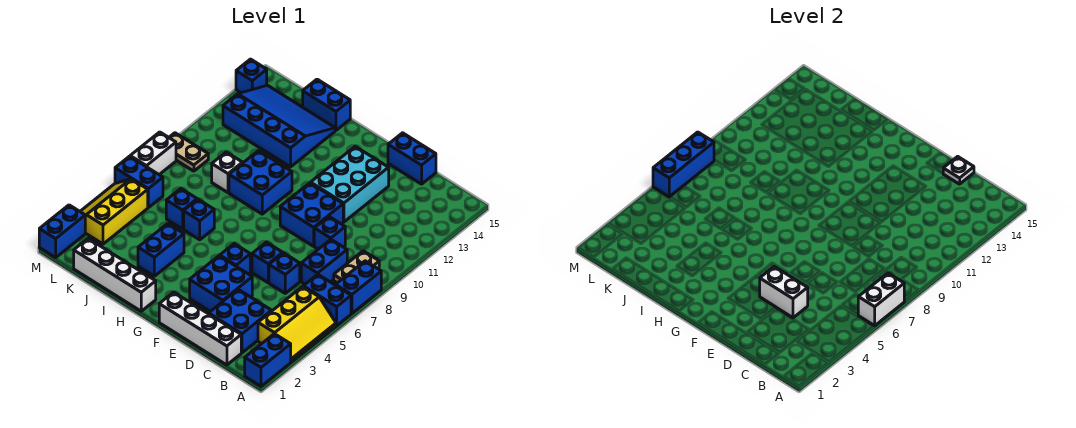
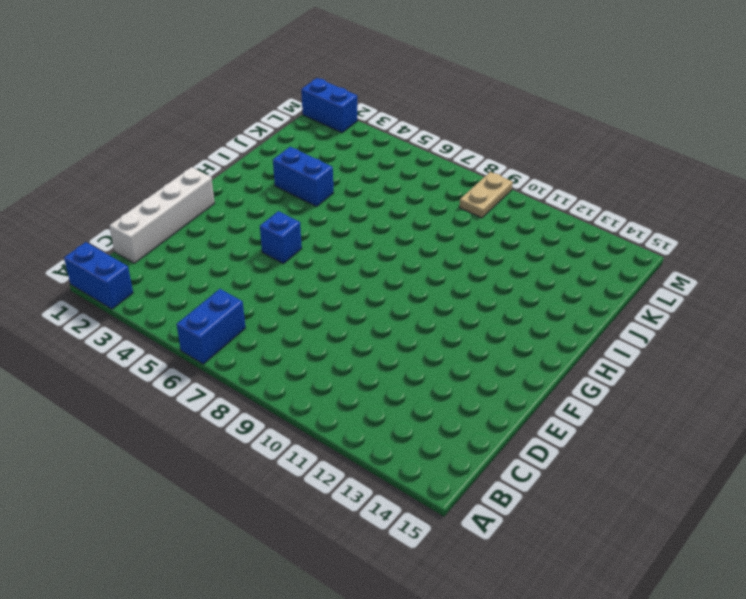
none -> yellow 2x3 slope [258,287,336,362]
none -> blue 1x2 brick [336,261,381,314]
none -> tan 1x2 plate [334,251,379,283]
none -> blue 2x2 brick [209,289,271,353]

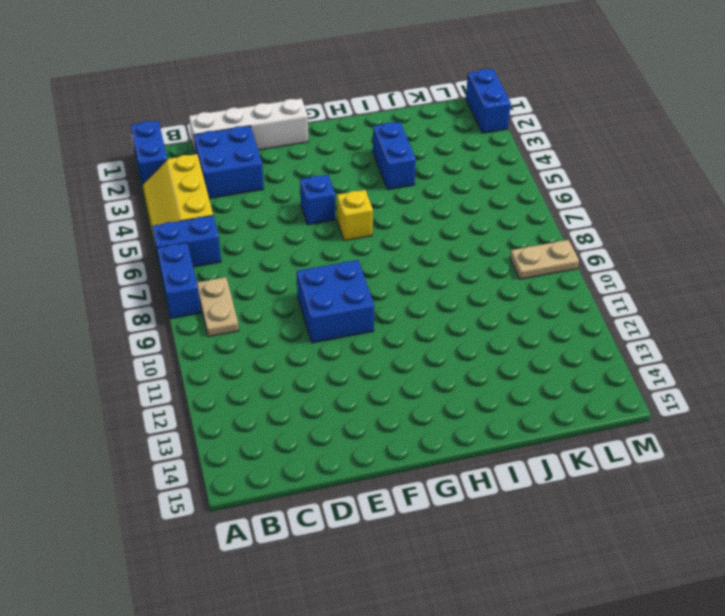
yellow 1x1 brick [337,190,373,241] -> none
none -> blue 1x2 brick [301,240,347,284]
none -> blue 1x1 brick [269,253,300,293]
none -> blue 1x1 brick [314,217,345,249]
none -> blue 1x2 brick [388,133,436,184]

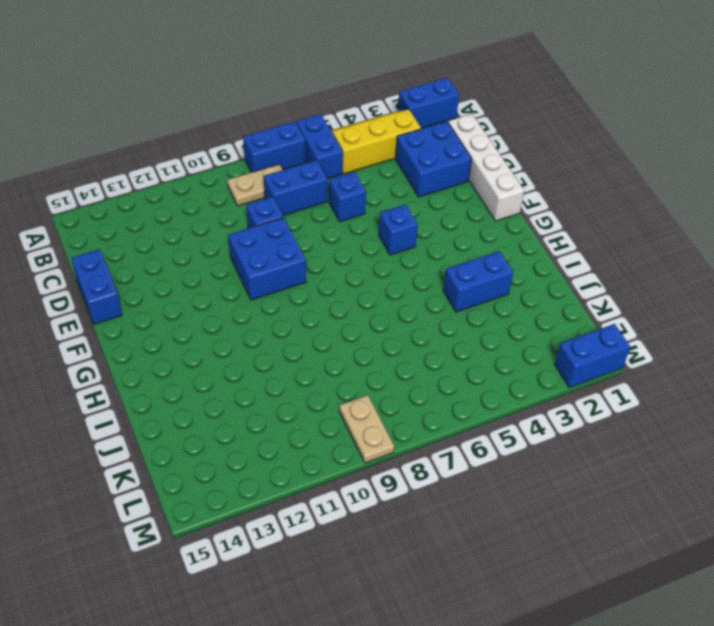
none -> blue 2x2 brick [190,256,252,311]
none -> blue 1x1 brick [252,242,283,283]
none -> cyan 2x3 brick [311,147,389,222]
none -> white 1x4 brick [74,239,156,311]

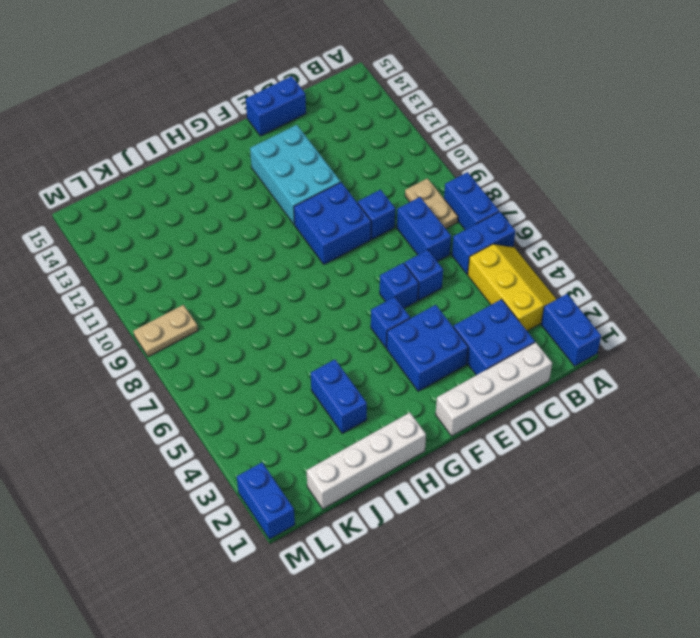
none -> blue 2x2 brick [229,151,292,214]
none -> blue 1x1 brick [184,199,214,240]
none -> blue 3x4 slope [223,85,335,167]
none -> blue 1x2 brick [303,79,350,130]

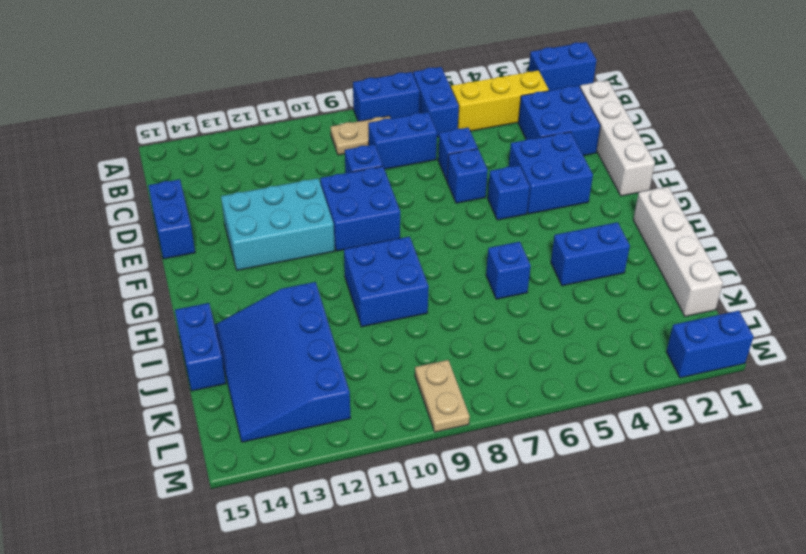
none -> blue 1x1 brick [166,189,197,229]
none -> white 1x1 brick [212,152,242,193]
none -> yellow 2x3 slope [80,179,148,244]
none -> blue 1x2 brick [115,156,163,208]

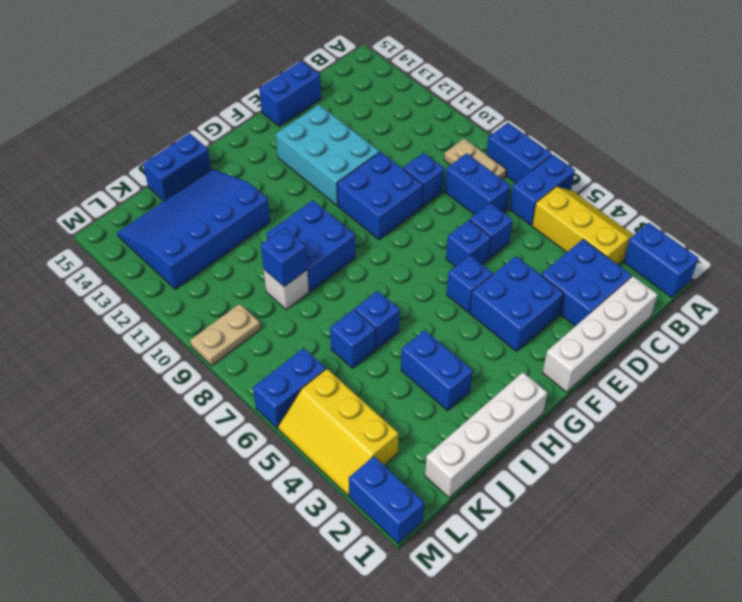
blue 1x1 brick [261,228,307,287] -> blue 1x1 brick moved to [236,59,267,93]
none -> white 1x2 brick [130,132,176,175]
none -> white 1x2 brick [858,273,904,326]
none -> white 1x2 brick [760,267,808,318]
none -> white 1x1 plate [943,156,974,184]

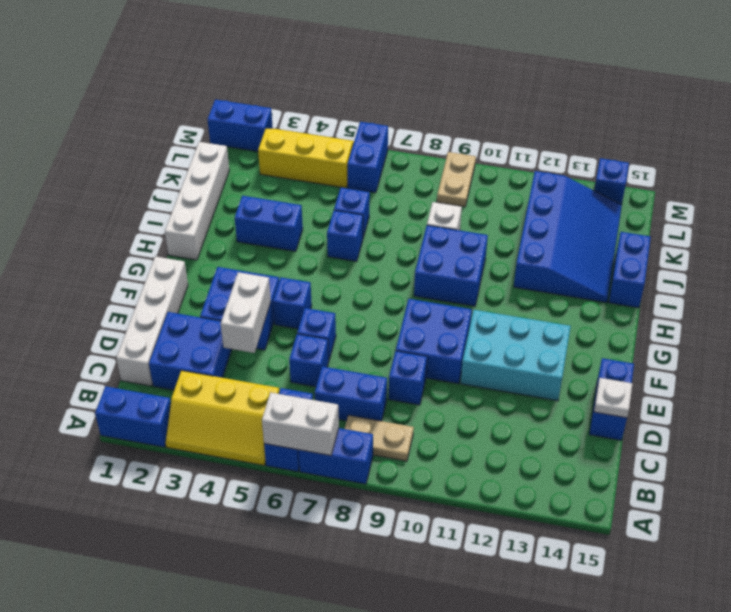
none -> white 1x2 brick [130,132,176,175]
none -> blue 1x3 brick [653,132,714,197]

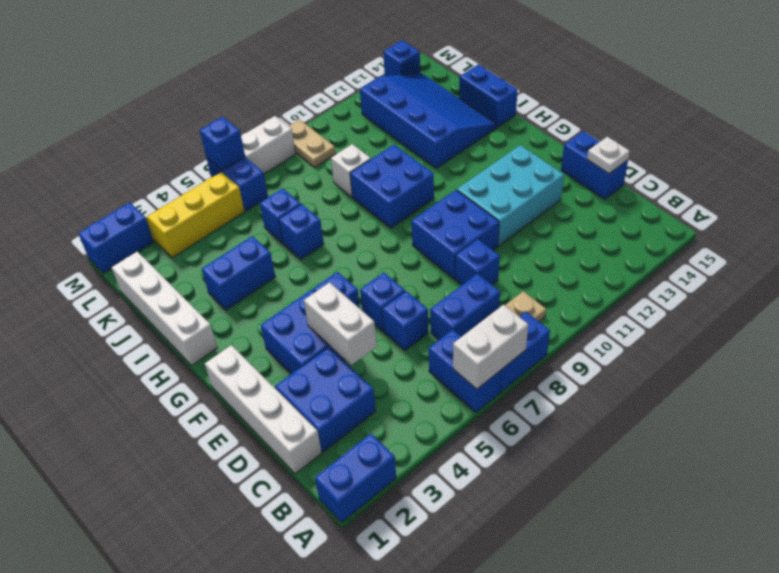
blue 1x1 brick [200,117,245,171] -> blue 1x3 brick [653,132,714,197]
none -> yellow 2x3 slope [258,287,336,362]

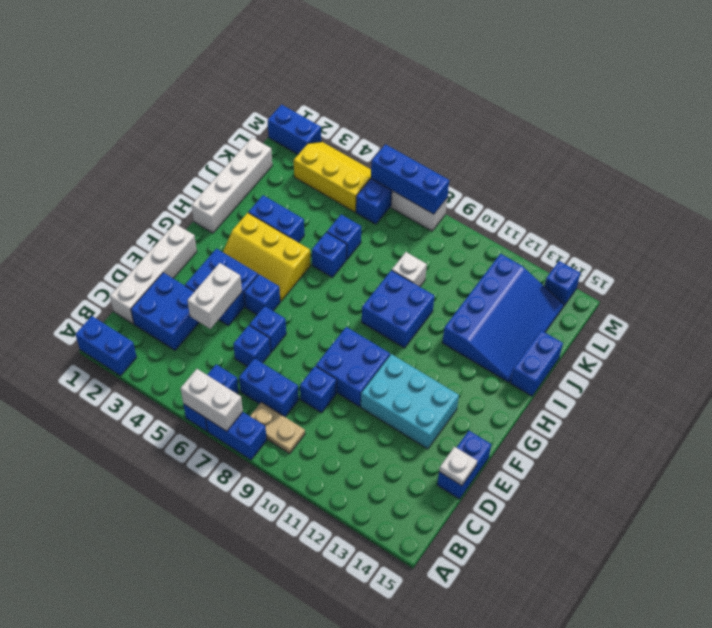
yellow 2x3 slope [223,213,310,301] -> yellow 2x3 slope moved to [258,287,336,362]
none -> tan 1x2 plate [169,133,208,171]

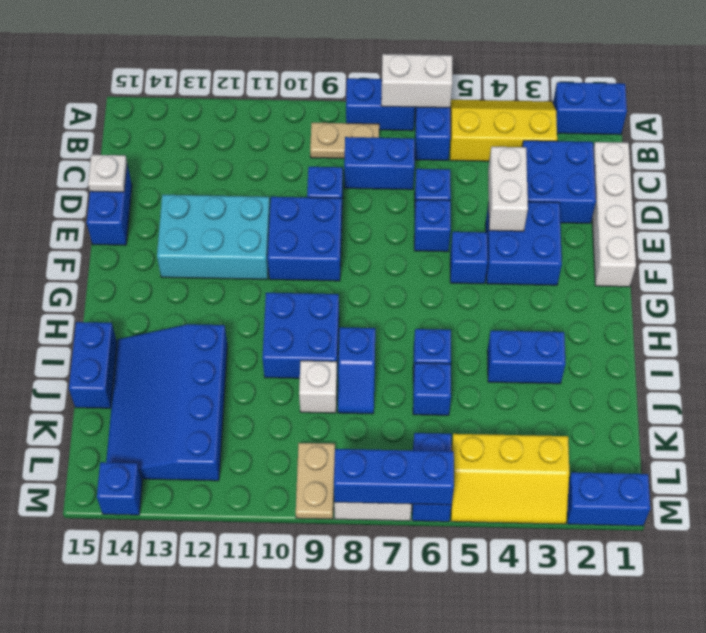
blue 1x2 slope [338,327,375,414] -> none
none -> white 1x4 brick [74,239,156,311]

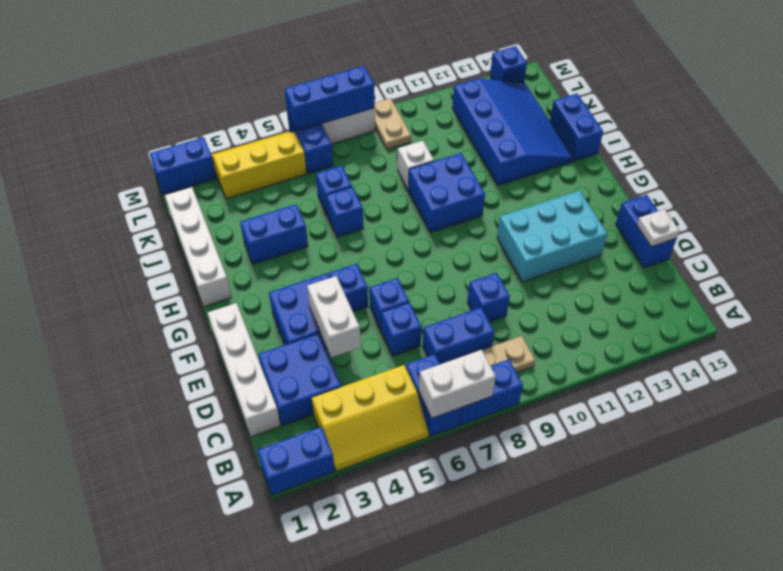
none -> blue 2x2 brick [280,183,343,246]

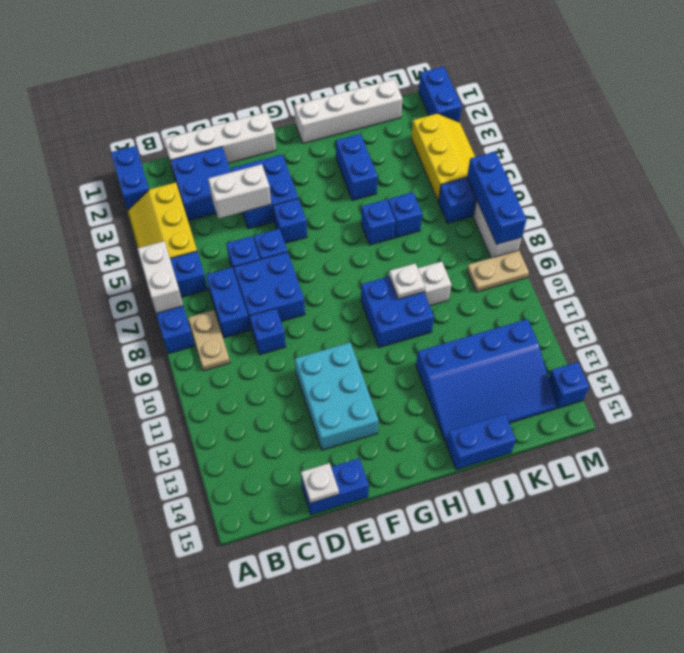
blue 2x2 brick [234,252,305,327] -> blue 2x2 brick moved to [280,183,343,246]
white 1x1 plate [389,263,425,299] -> none

